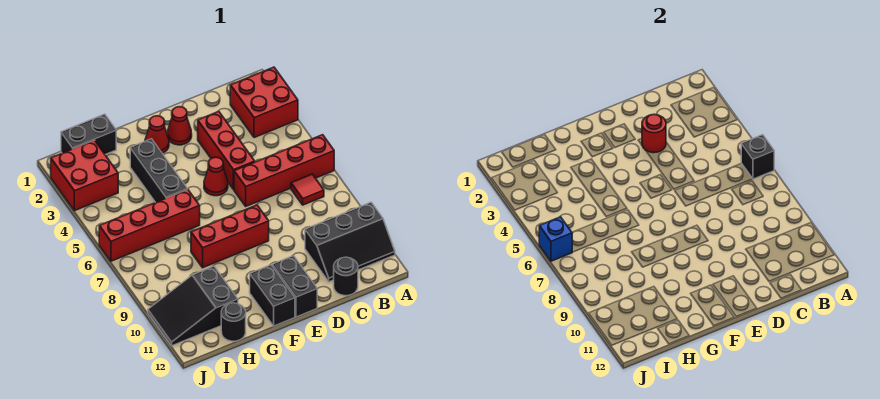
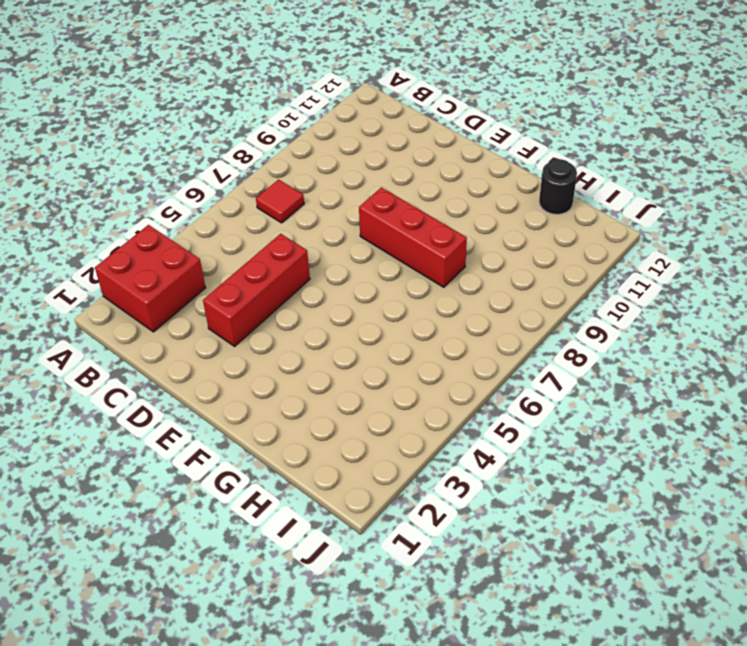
none -> red 1x4 brick [234,135,334,206]
none -> black 2x3 slope [305,202,395,282]
none -> black 1x1 round brick [334,257,358,296]

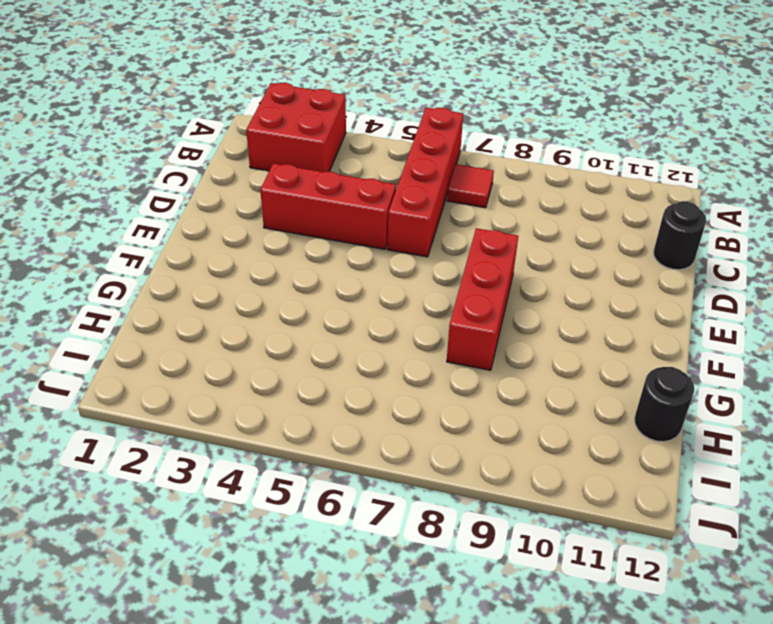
none -> black 2x3 slope [305,202,395,282]
none -> red 1x1 cone [167,107,192,145]
none -> red 1x1 cone [204,157,228,196]

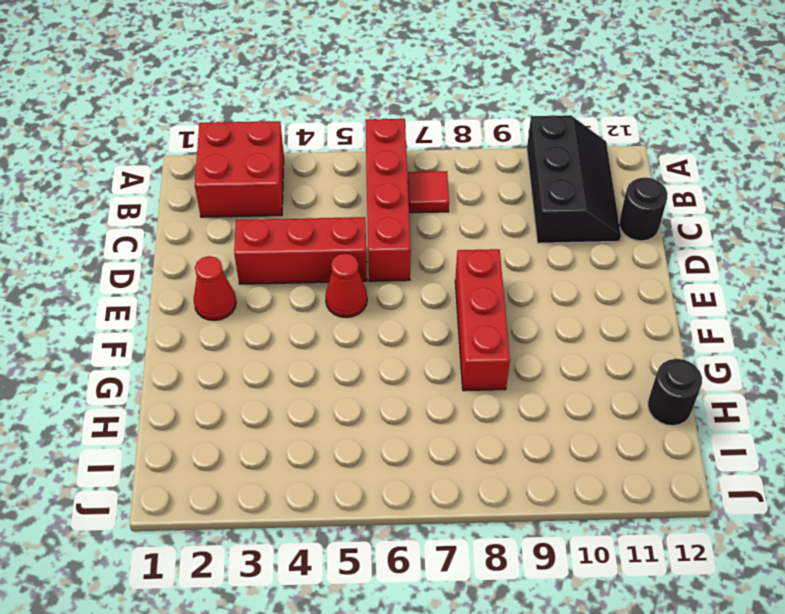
none -> black 1x2 brick [272,256,317,317]
none -> red 1x1 cone [145,116,169,153]
none -> black 1x2 brick [250,265,295,326]

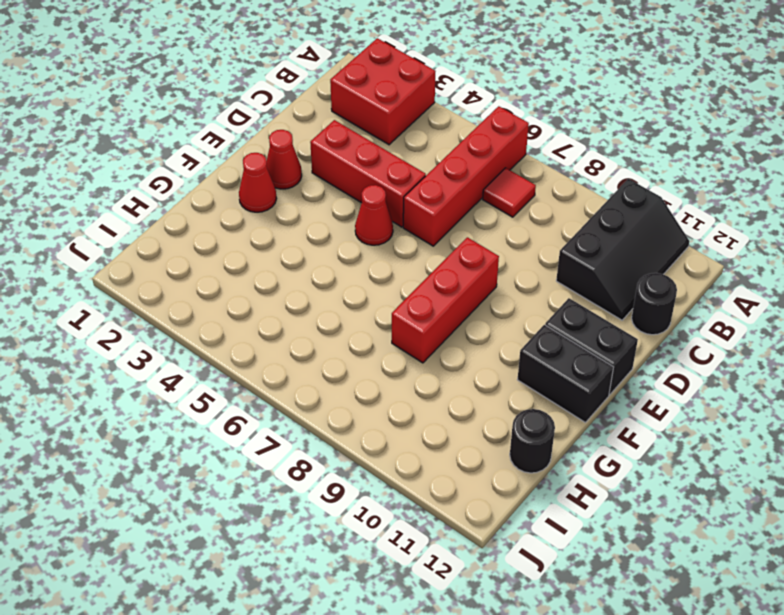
none -> black 1x3 brick [130,139,187,202]
none -> red 1x4 brick [99,189,200,261]
none -> black 1x2 brick [61,114,116,155]

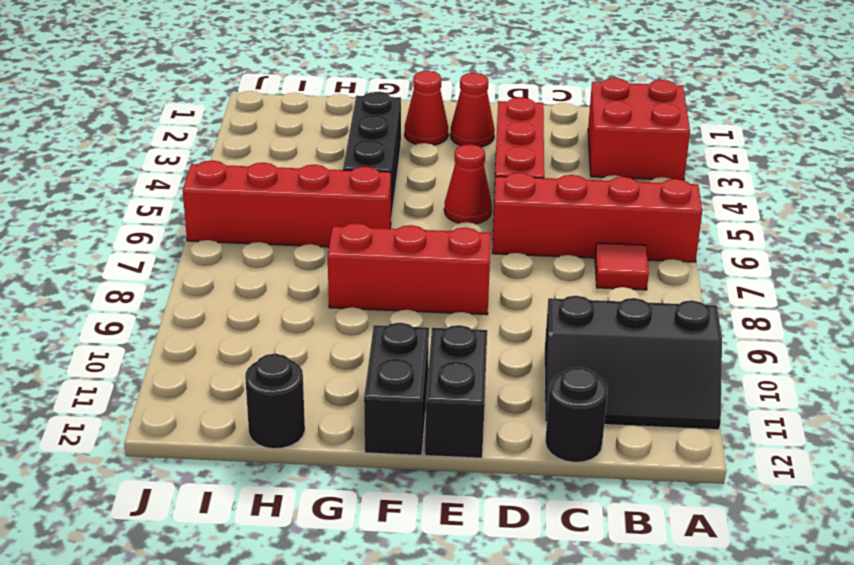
none -> black 1x2 brick [61,114,116,155]
none -> black 2x3 slope [148,266,238,346]
none -> red 2x2 brick [51,140,118,211]

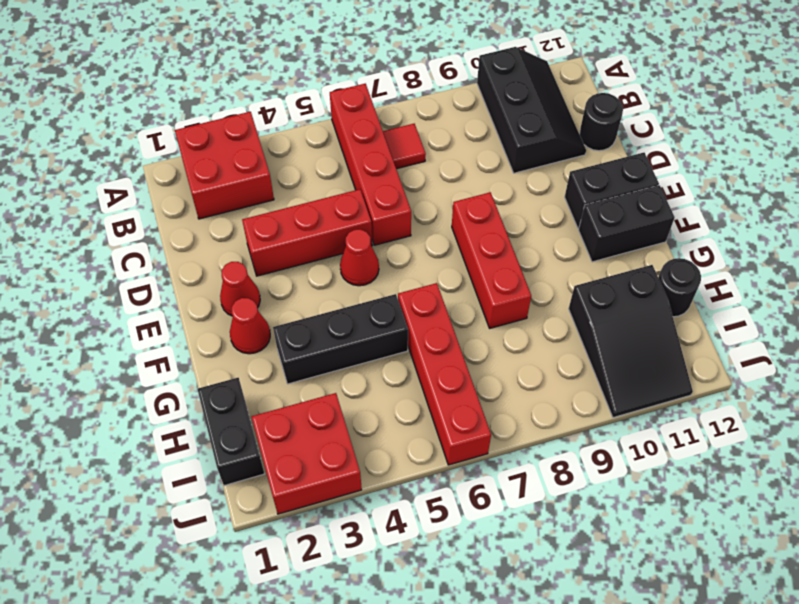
none -> black 1x1 brick [741,135,774,179]
none -> red 1x1 round brick [642,114,666,153]
none -> blue 1x1 brick [539,217,572,261]

